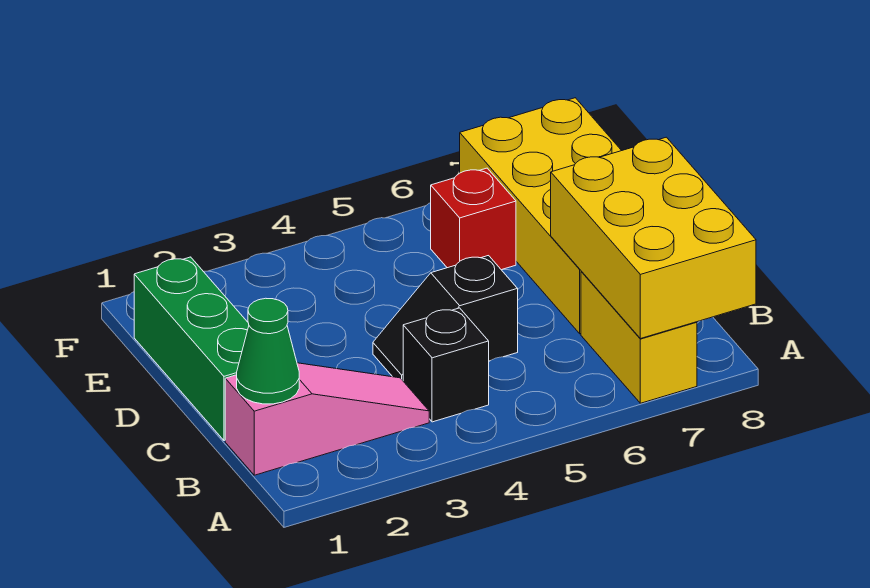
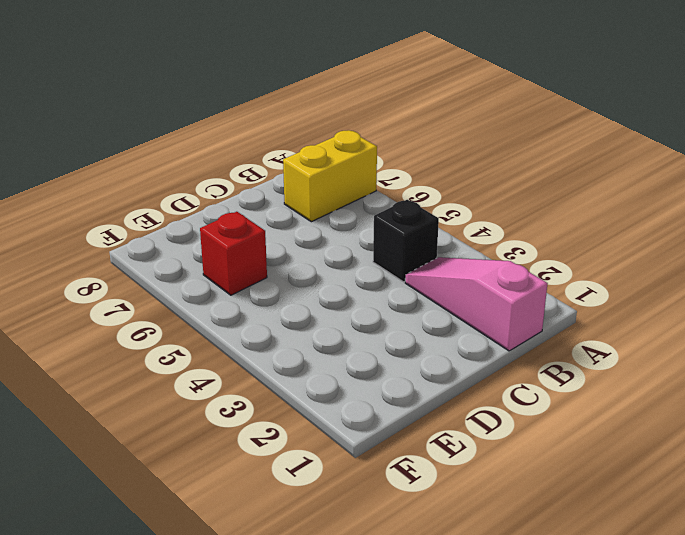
none -> green 1x3 brick [134,257,249,441]
none -> black 1x2 slope [373,256,518,380]

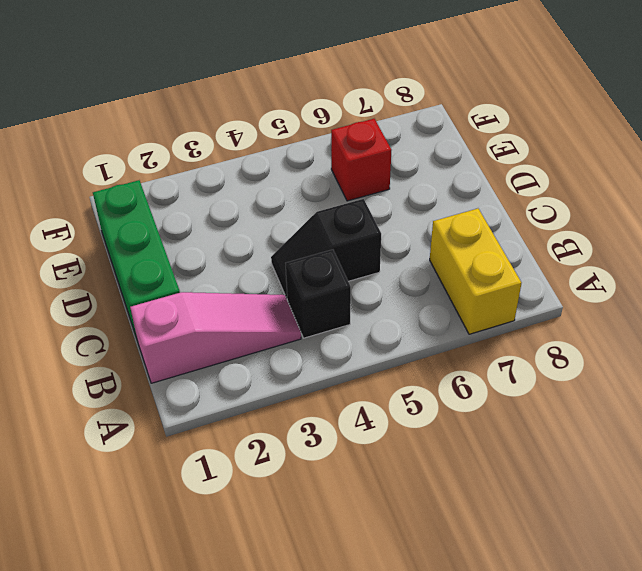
none -> yellow 2x4 brick [460,98,622,334]
none -> yellow 2x3 brick [551,137,756,339]

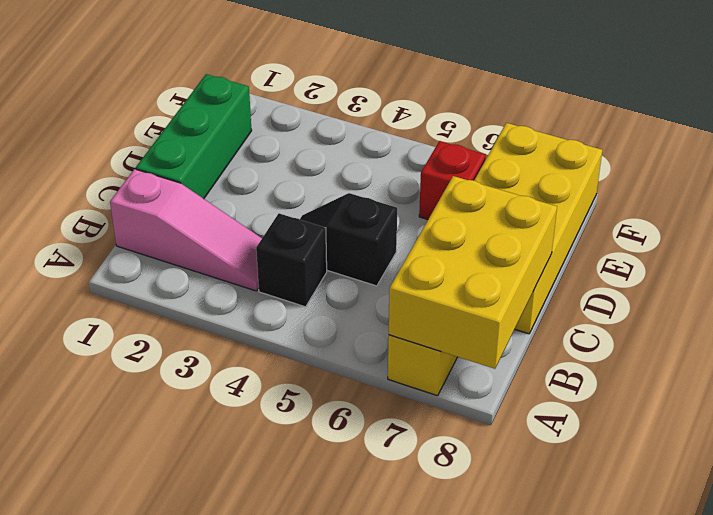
none -> green 1x1 cone [237,298,299,404]

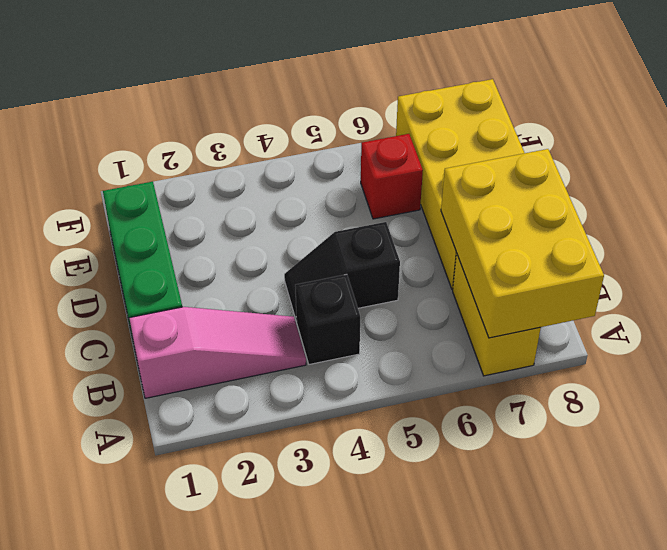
none -> green 1x1 cone [237,298,299,404]

